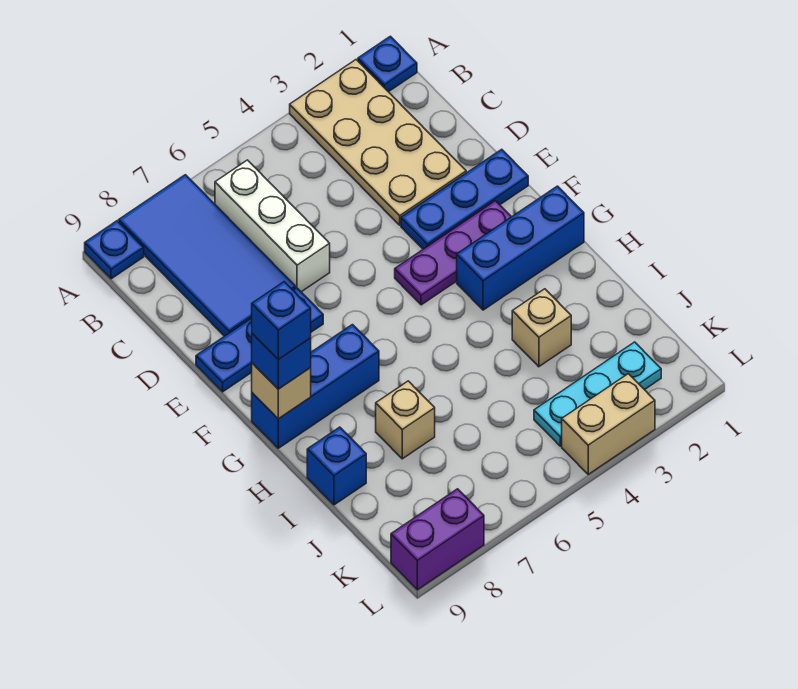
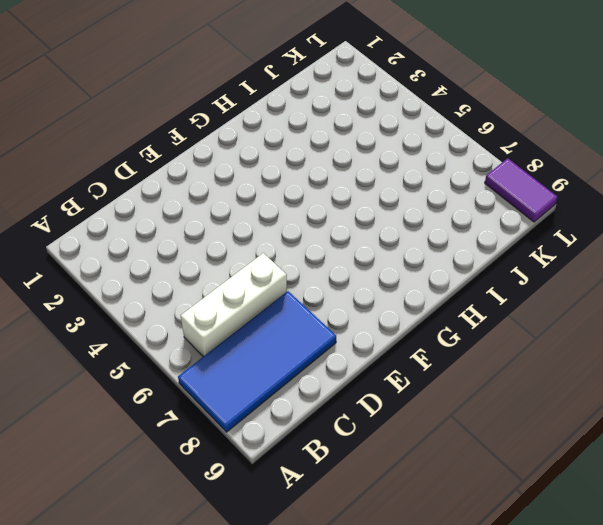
purple 1x2 tile [485,158,557,222] -> purple 1x2 brick [391,489,484,590]
none -> blue 1x1 plate [358,36,417,92]
none -> tan 2x4 plate [290,60,466,225]
none -> blue 1x1 plate [85,221,144,279]

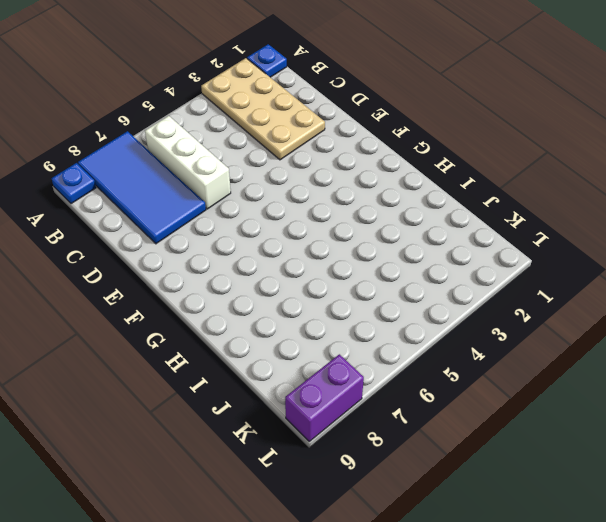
none -> blue 1x3 plate [401,149,528,249]
none -> blue 1x3 plate [196,288,323,392]
none -> purple 1x3 plate [395,201,511,305]

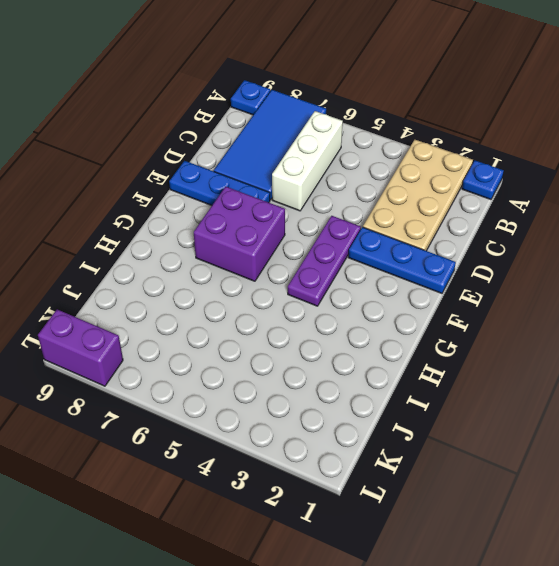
purple 1x3 plate [288,216,361,306] -> purple 1x3 plate turned to [395,201,511,305]
purple 2x2 brick [194,187,285,281] -> blue 1x3 brick [252,325,379,448]
none -> blue 1x3 brick [457,186,584,310]
none -> tan 1x1 brick [512,289,571,367]
none -> tan 1x1 brick [376,381,435,459]

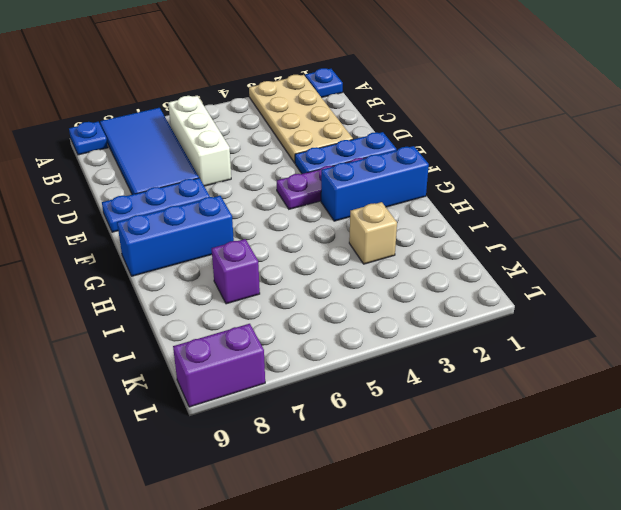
purple 1x1 brick [212,239,260,304] -> tan 1x1 brick [376,381,435,459]
none -> blue 1x1 brick [307,427,366,505]
none -> cyan 1x3 plate [534,342,661,446]
none -> tan 1x2 brick [562,374,655,474]

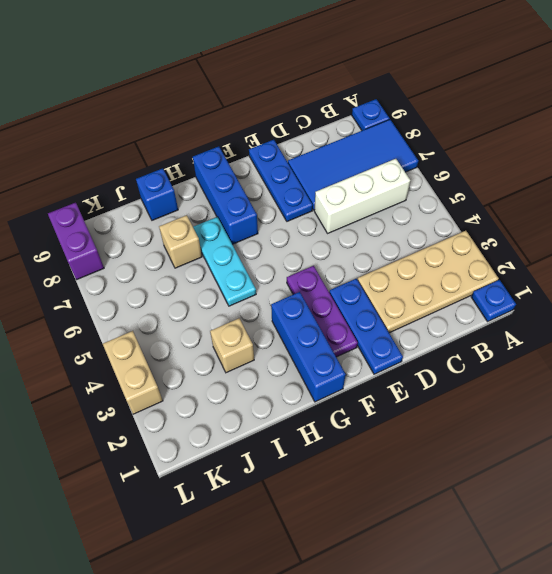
cyan 1x3 plate [193,217,256,306] -> cyan 1x3 plate moved to [534,342,661,446]
none -> tan 1x1 brick [252,363,311,419]
none -> blue 1x1 brick [252,333,311,389]
none -> blue 1x1 brick [252,282,311,359]

